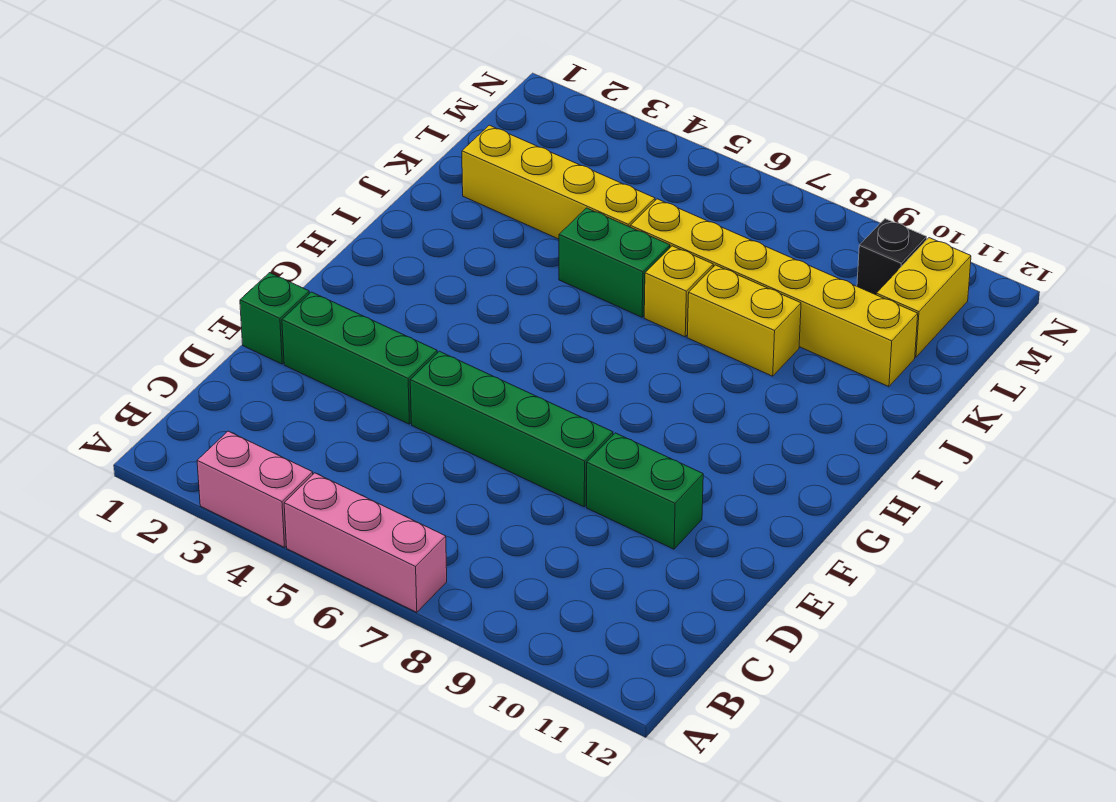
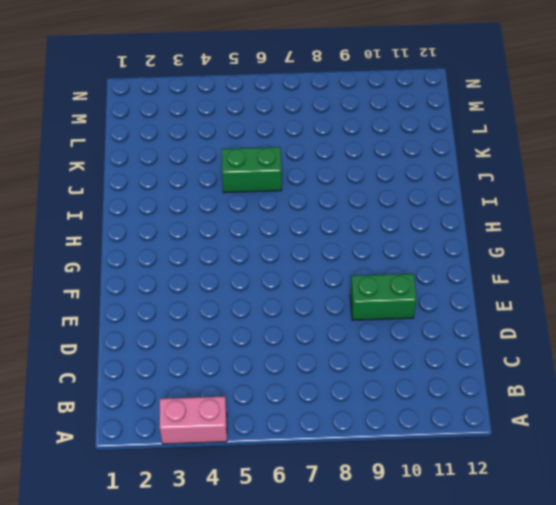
none -> pink 1x3 brick [284,473,447,612]
none -> green 1x1 brick [240,273,310,364]
none -> green 1x3 brick [282,292,437,424]

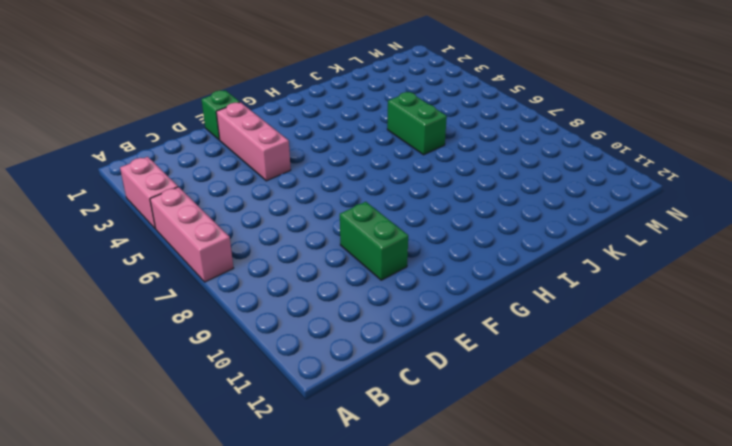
pink 1x3 brick [216,102,291,181] -> green 1x3 brick [282,292,437,424]
none -> green 1x4 brick [410,351,613,507]
none -> yellow 1x1 brick [644,246,713,337]
none -> yellow 1x2 brick [687,265,801,376]

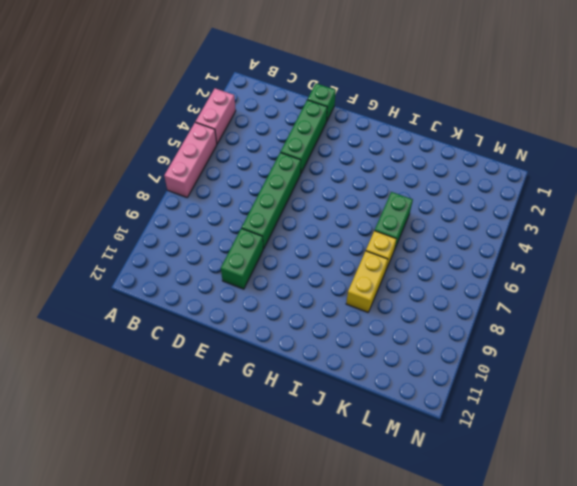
none -> yellow 1x4 brick [462,125,655,239]
none -> yellow 1x6 brick [630,199,918,387]
none -> yellow 1x2 brick [876,238,971,357]

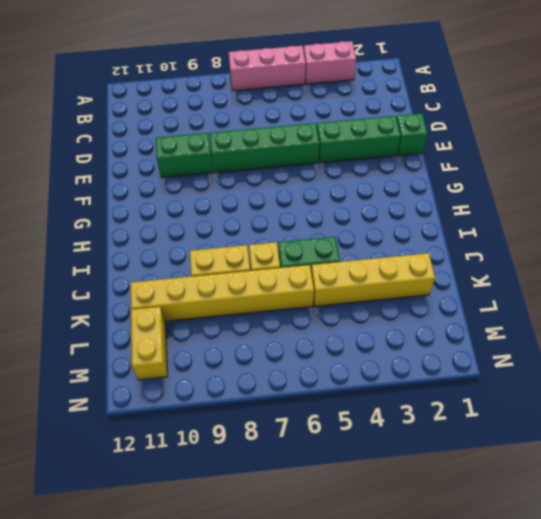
none -> black 1x1 brick [857,219,927,295]

